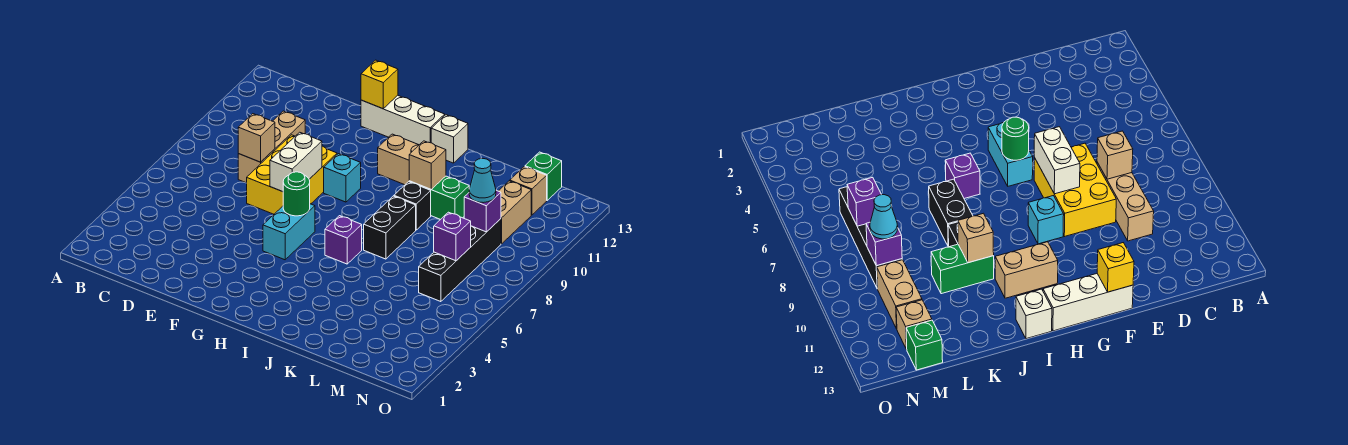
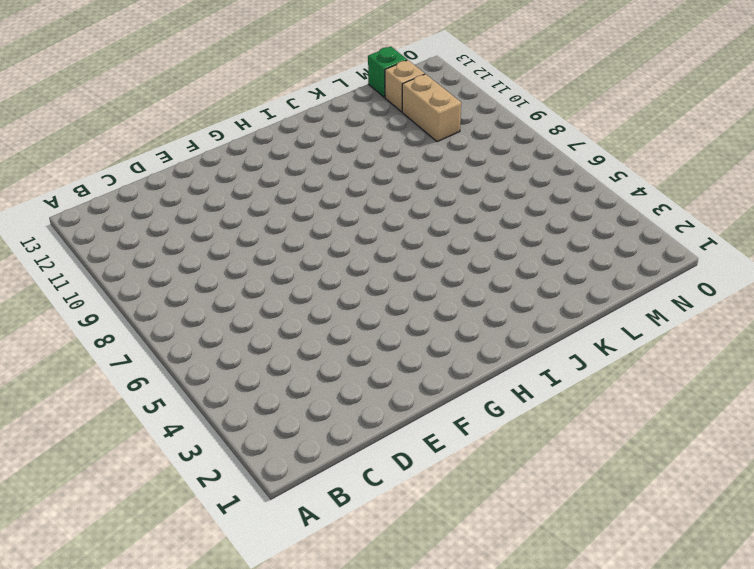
none -> tan 1x3 brick [238,111,305,183]
none -> yellow 2x3 brick [247,135,337,214]
none -> white 1x3 brick [361,95,445,145]

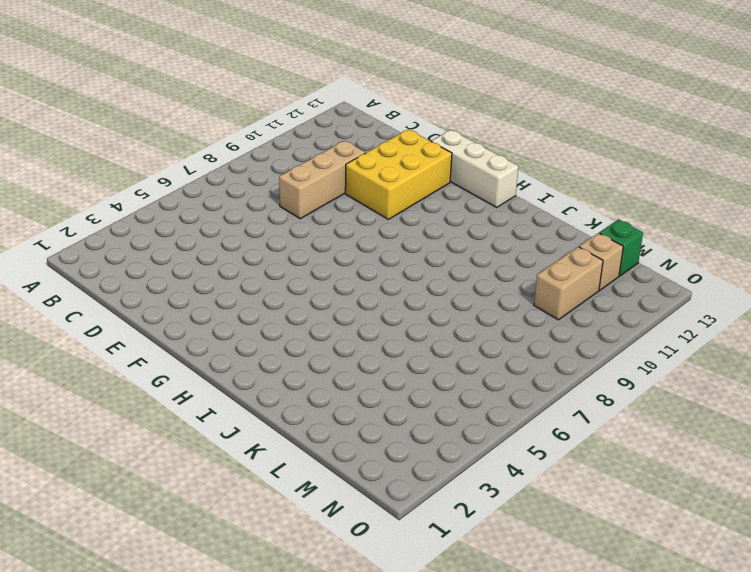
yellow 2x3 brick [345,129,452,219] -> yellow 2x3 brick moved to [247,135,337,214]
none -> cyan 1x2 brick [263,204,315,260]
none -> cyan 1x1 brick [324,154,361,202]
none -> tan 1x2 brick [378,134,419,185]

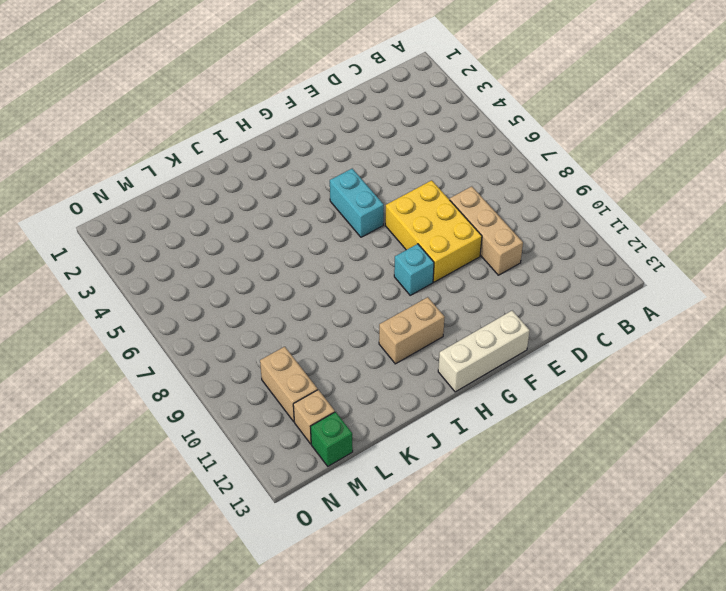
none -> purple 1x1 brick [325,216,362,264]
none -> white 1x1 brick [431,115,468,163]
none -> black 1x2 brick [364,196,416,259]

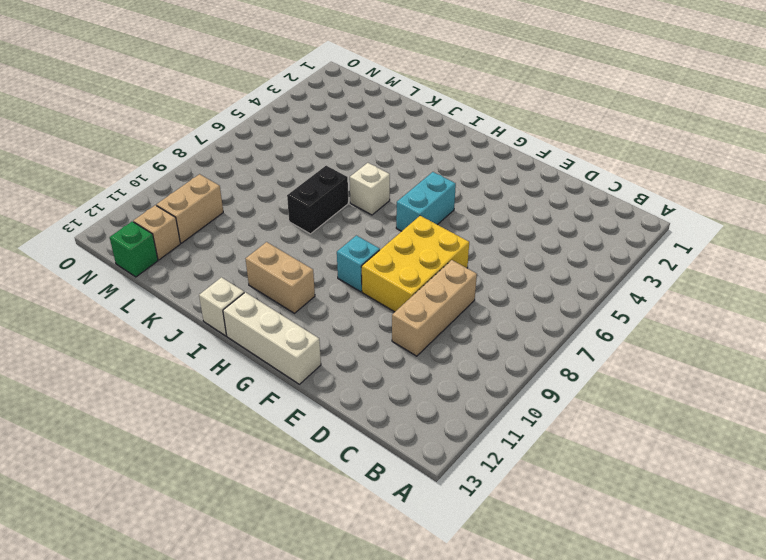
white 1x1 brick [350,163,390,215] -> purple 1x1 brick [325,216,362,264]
none -> black 1x1 brick [394,182,431,230]
none -> green 1x2 brick [409,176,469,220]
none -> black 1x4 brick [419,219,501,302]

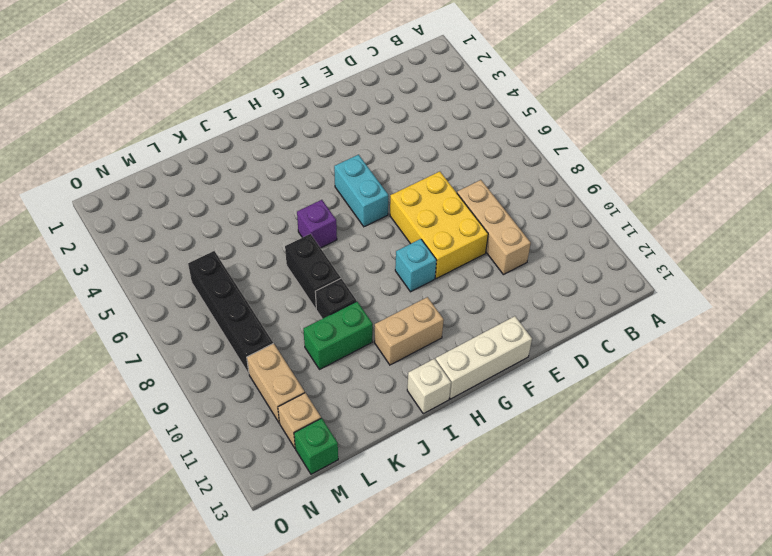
none -> tan 1x1 brick [238,114,275,162]
none -> white 1x2 brick [270,132,322,192]
none -> yellow 1x1 brick [361,60,398,109]

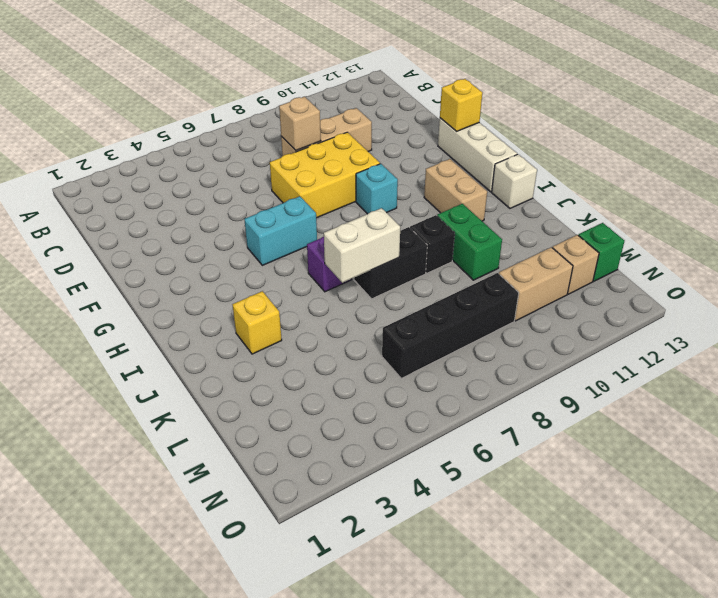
yellow 1x1 brick [232,291,282,354] -> none
white 1x2 brick [324,208,400,283] -> white 1x2 brick moved to [270,132,322,192]
none -> green 1x1 round brick [283,172,310,216]
none -> tan 1x1 brick [409,141,446,189]
none -> purple 1x1 brick [434,212,471,261]

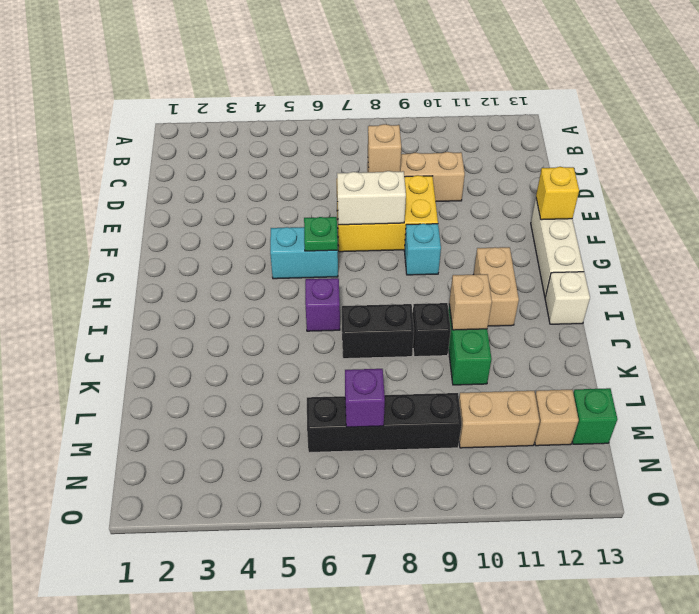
green 1x1 plate [304,217,338,251] -> green 1x1 round brick [283,172,310,216]
none -> purple 1x1 brick [464,190,501,232]
none -> cyan 1x1 cone [469,159,496,203]

